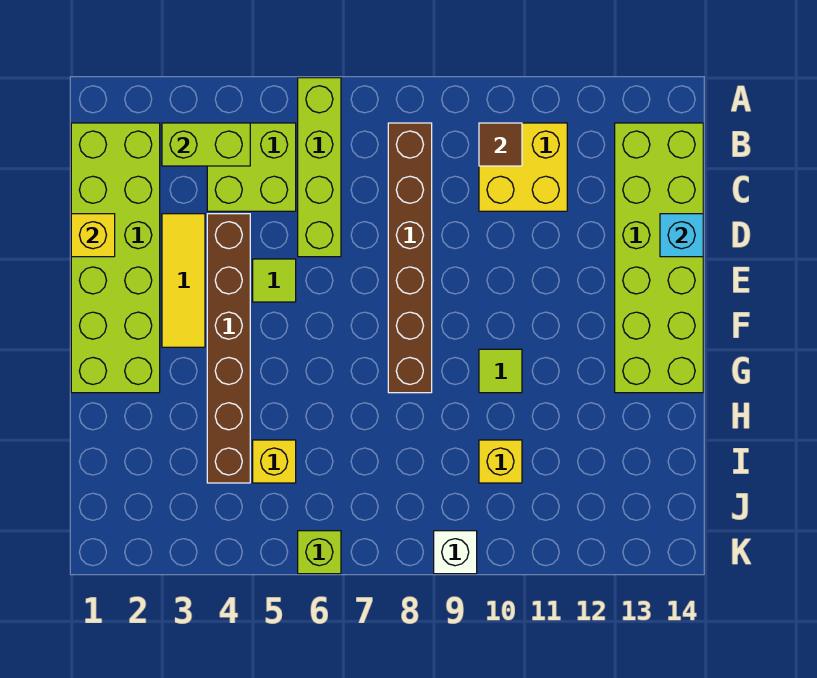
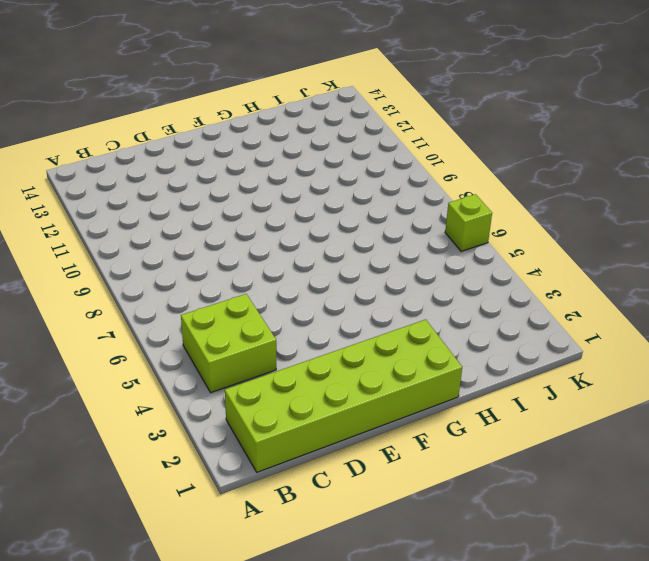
none -> lime 1x4 brick [298,78,341,257]
none -> brown 1x6 brick [388,123,432,393]
none -> yellow 2x2 brick [479,123,567,211]

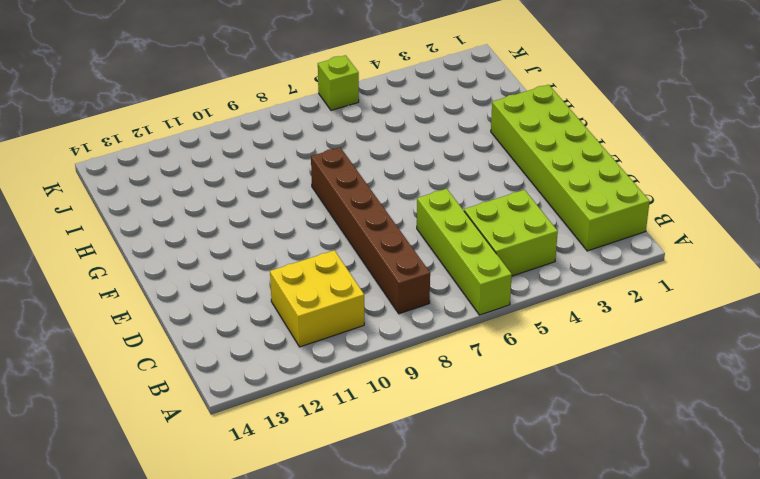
none -> lime 2x6 brick [615,123,703,393]
none -> yellow 1x3 tile [162,214,205,347]
none -> brown 1x6 brick [207,214,250,483]

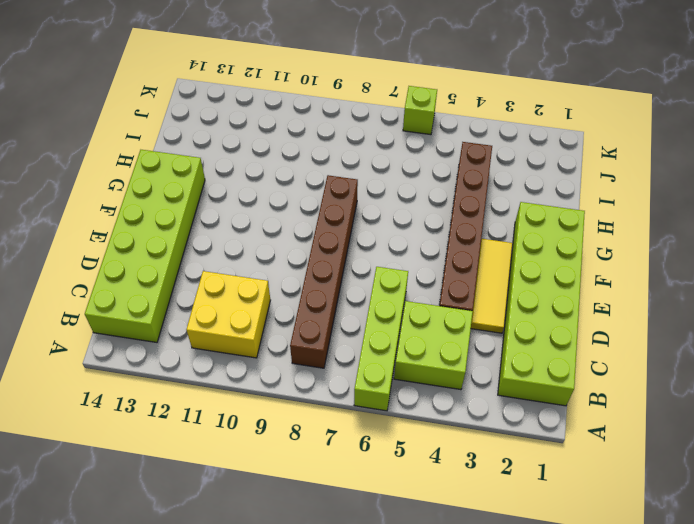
none -> lime 1x1 tile [253,259,296,302]
none -> lime 1x1 tile [479,349,522,393]
none -> yellow 1x1 brick [253,440,296,483]

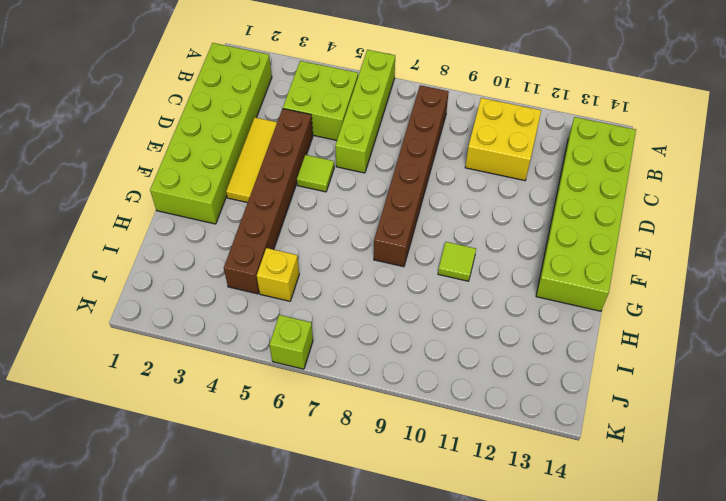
none -> yellow 1x1 brick [479,440,522,483]
none -> white 1x1 brick [434,531,477,574]
none -> lime 1x2 brick [162,123,250,166]

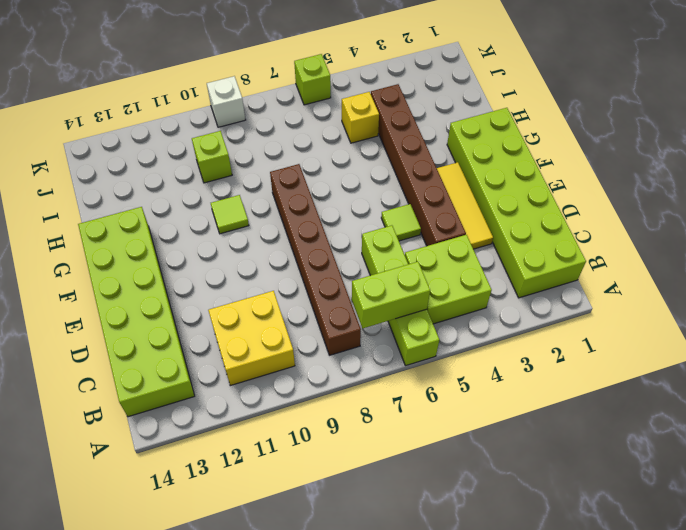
lime 1x2 brick [352,262,430,328] -> lime 1x2 brick moved to [162,123,250,166]
lime 1x1 brick [192,131,232,183] -> yellow 1x1 brick [479,440,522,483]
none -> brown 1x1 tile [479,123,522,166]
none -> yellow 1x1 brick [71,214,115,257]
none -> cyan 1x1 brick [660,214,703,257]

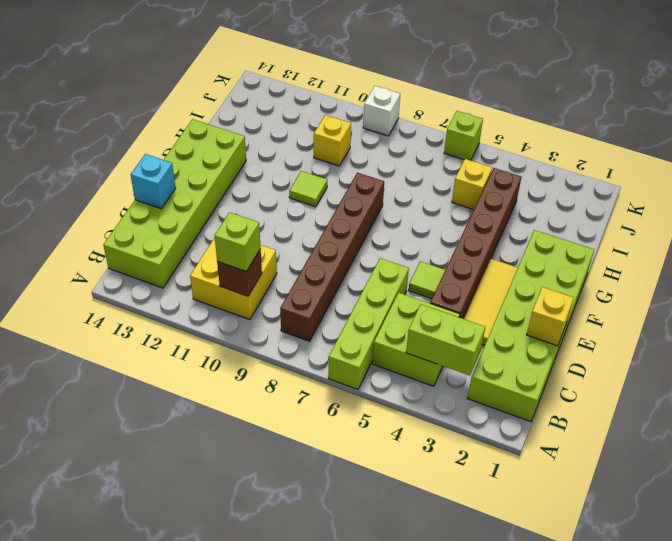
brown 1x1 brick [217,249,262,296] -> brown 1x1 tile [479,123,522,166]
lime 1x1 brick [215,212,261,272] -> none

